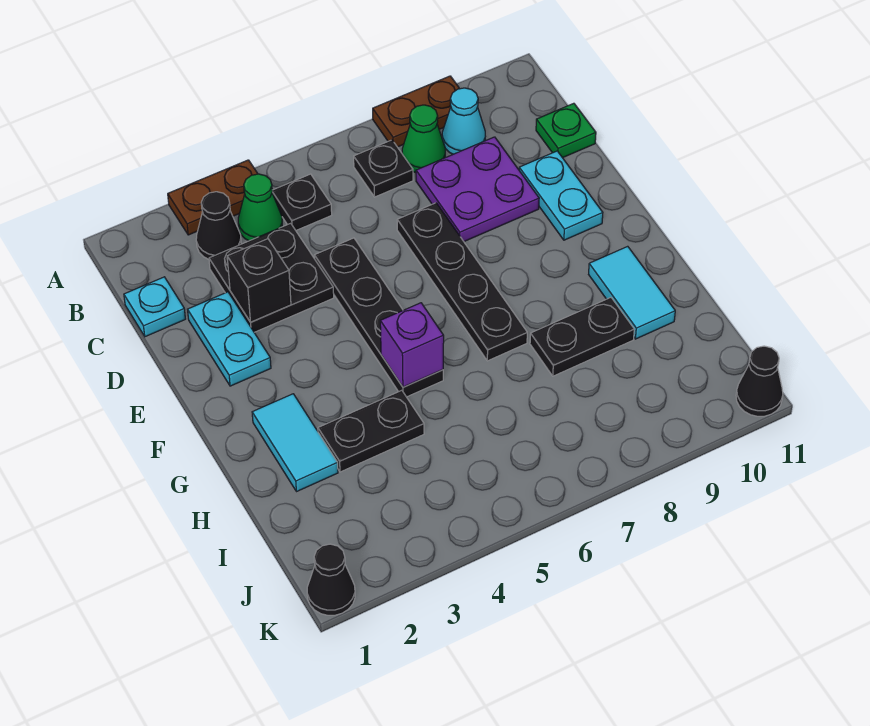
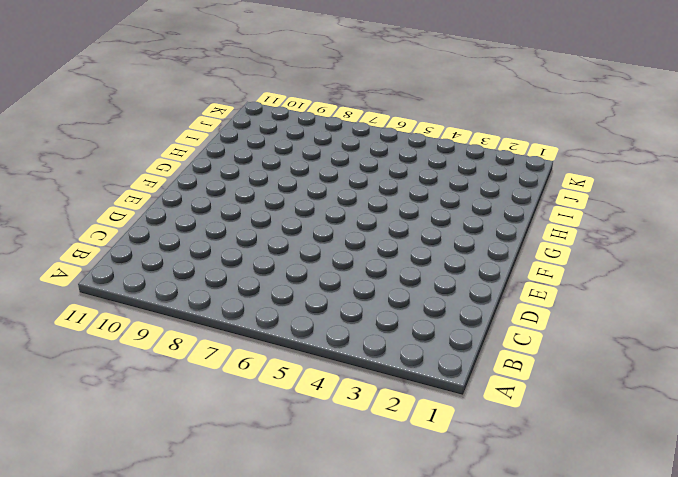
none -> brown 1x2 plate [168,160,258,235]
none -> brown 1x2 plate [373,76,460,147]
none -> black 1x1 cone [196,192,241,259]

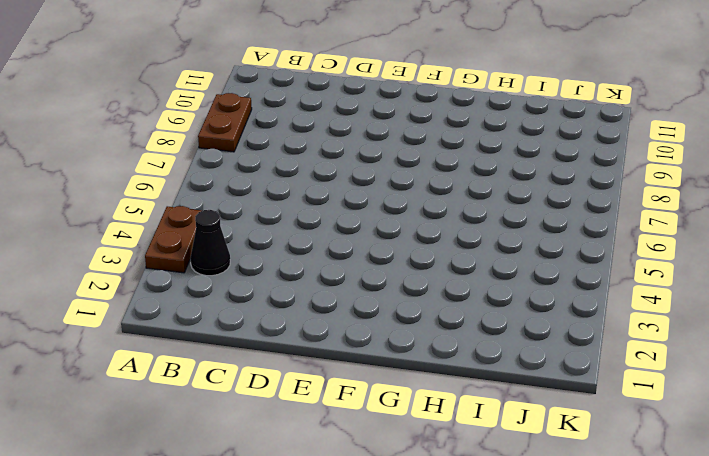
none -> green 1x1 cone [238,174,282,241]
none -> black 1x1 plate [272,174,332,230]
none -> black 1x1 plate [354,140,413,197]

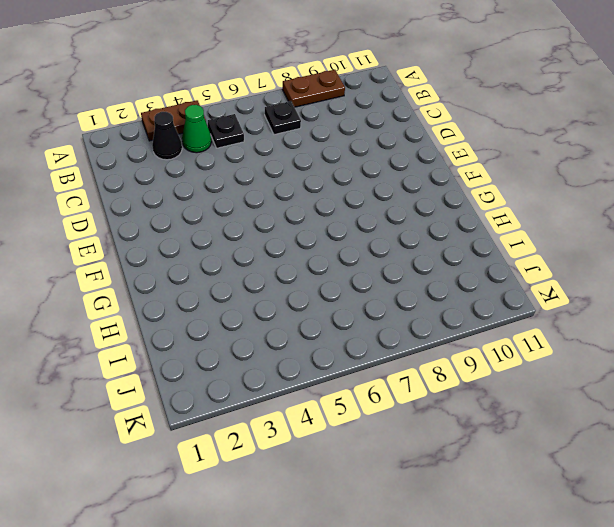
none -> green 1x1 cone [402,105,445,173]
none -> cyan 1x1 cone [442,88,485,154]
none -> cyan 1x1 plate [124,277,185,337]

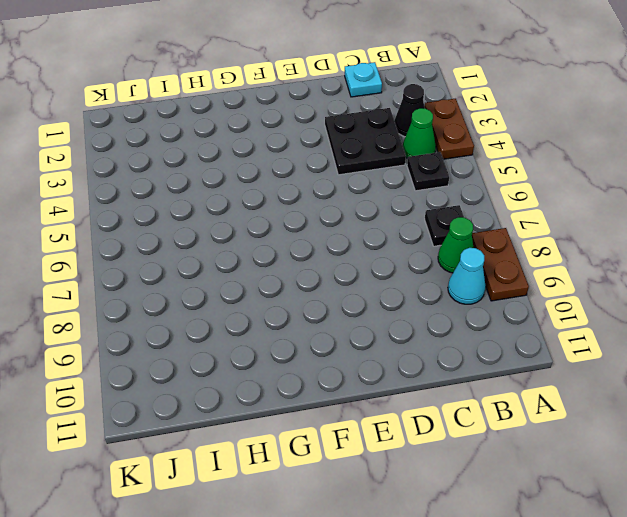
none -> purple 2x2 plate [416,137,539,241]
none -> green 1x1 plate [536,103,596,158]
none -> cyan 1x2 plate [188,292,271,386]

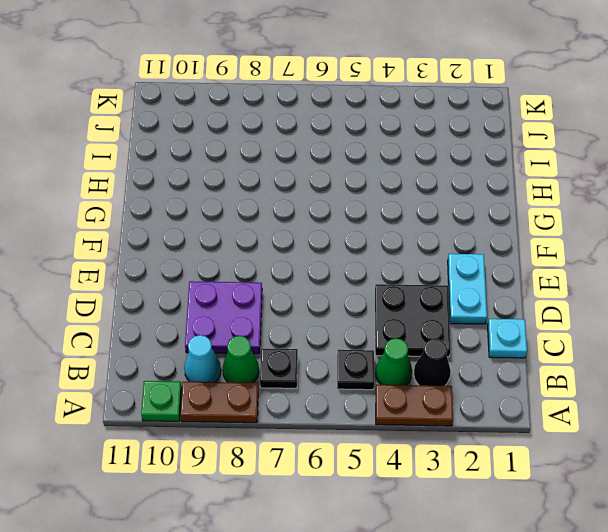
green 1x1 plate [141,381,182,421] -> green 1x1 plate moved to [536,103,596,158]
none -> black 1x4 plate [314,238,443,397]
none -> black 1x4 plate [397,203,527,361]
none -> cyan 1x2 plate [519,151,603,240]

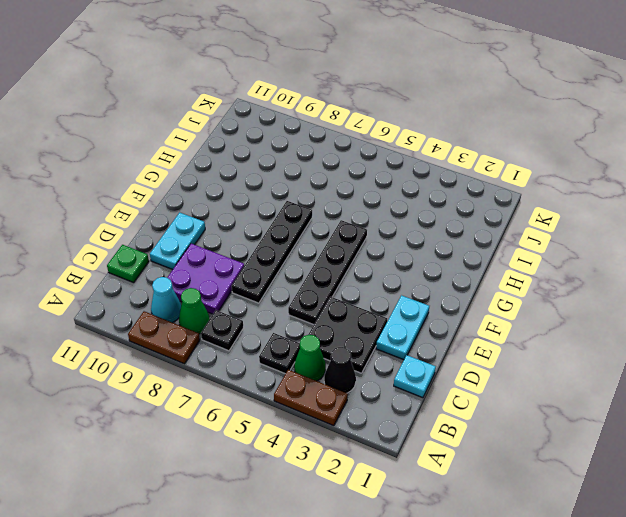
none -> cyan 1x2 tile [252,394,338,492]
none -> cyan 1x2 tile [589,246,675,339]
none -> black 1x2 plate [318,390,424,472]

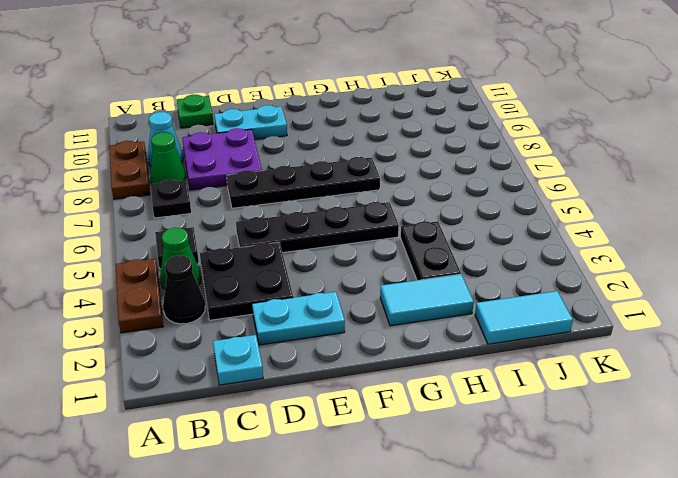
cyan 1x2 tile [475,291,573,344] -> cyan 1x2 tile moved to [589,246,675,339]
none -> black 1x2 plate [530,298,634,376]
none -> black 1x1 cone [307,544,355,615]
none -> black 1x1 cone [736,346,783,416]

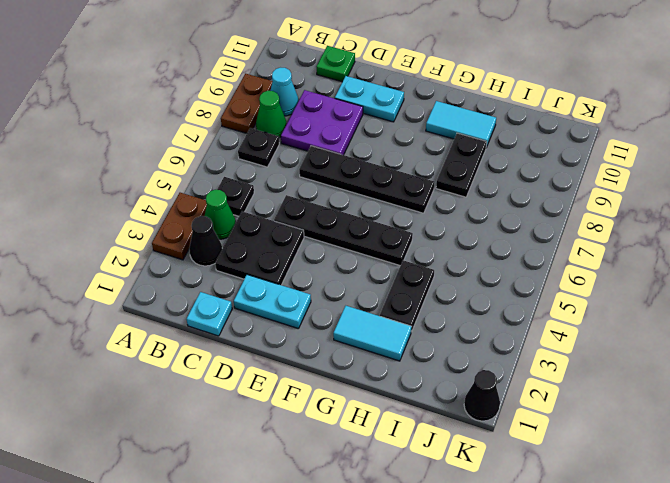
none -> black 1x1 cone [736,346,783,416]
none -> black 1x1 brick [227,239,291,322]
none -> purple 1x1 brick [380,303,444,387]

